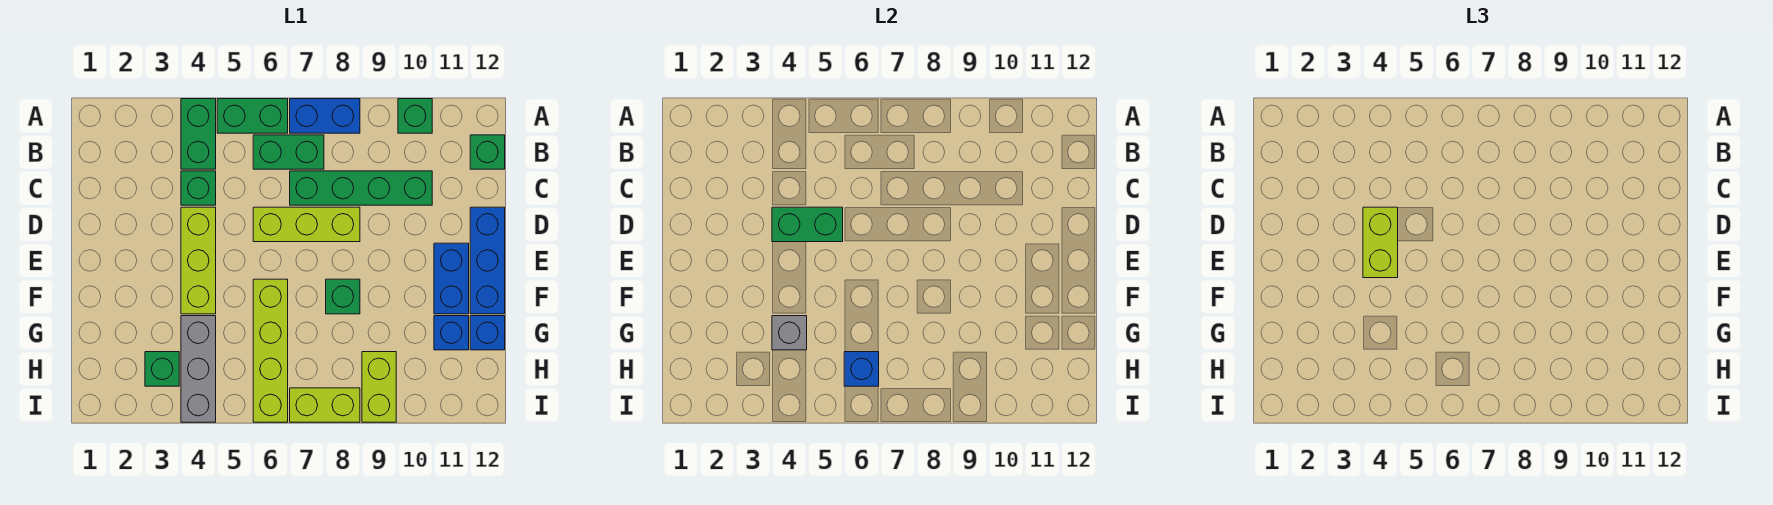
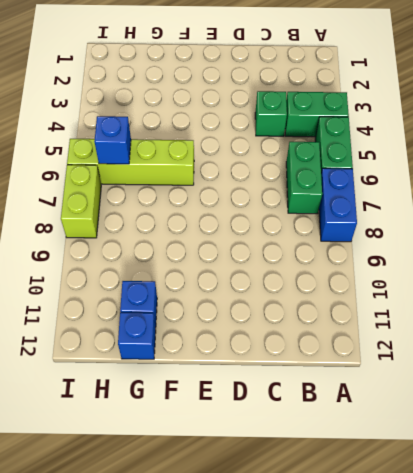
none -> green 1x1 brick [398,99,432,133]
none -> green 1x1 brick [470,135,505,169]
none -> green 1x4 brick [290,171,432,205]

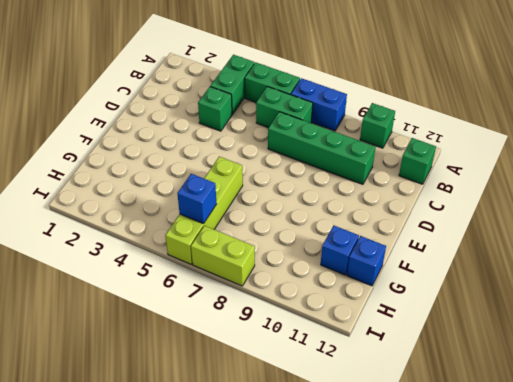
none -> lime 1x3 brick [181,207,216,314]
none -> lime 1x3 brick [253,207,360,242]
none -> blue 1x3 brick [470,207,505,314]

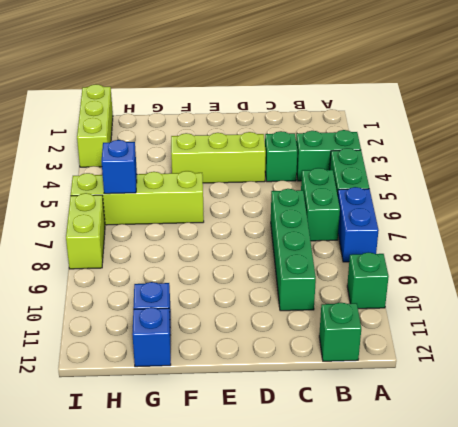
lime 1x3 brick [77,84,113,167] -> lime 1x3 brick moved to [253,207,360,242]
none -> blue 1x3 brick [470,207,505,314]
none -> blue 1x2 brick [434,243,469,314]
none -> green 1x1 brick [326,279,360,314]

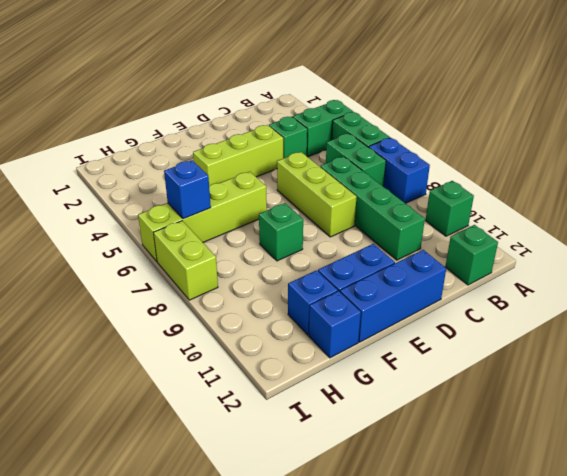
none -> grey 1x3 brick [181,316,216,422]
none -> green 1x1 brick [145,352,179,386]
none -> lime 1x2 brick [362,352,396,422]

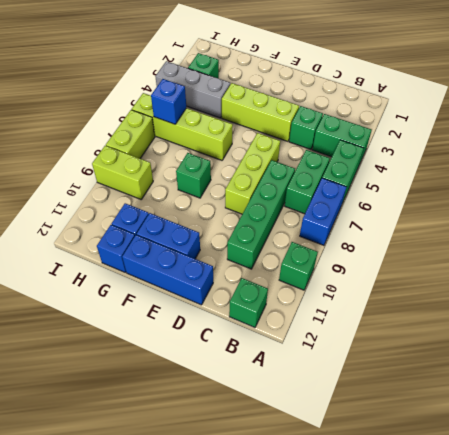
none -> green 1x2 brick [772,207,843,242]
none -> grey 1x1 brick [772,316,807,350]
none -> lime 1x2 brick [1363,207,1398,278]

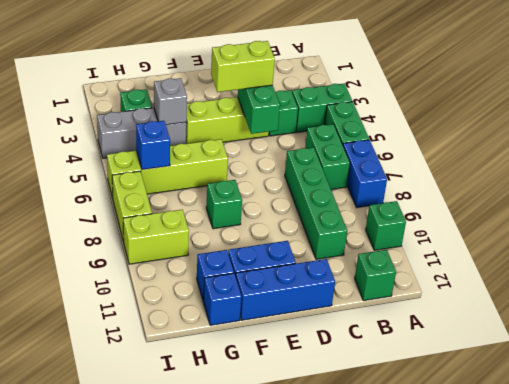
none -> lime 1x3 brick [253,207,360,242]

